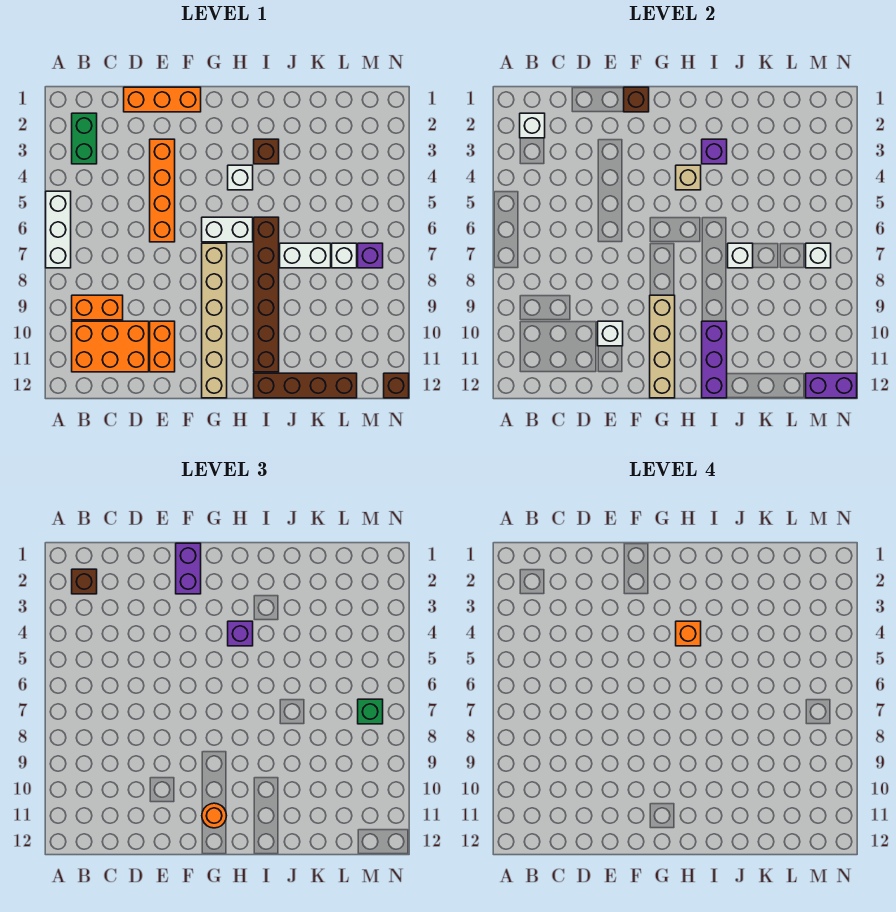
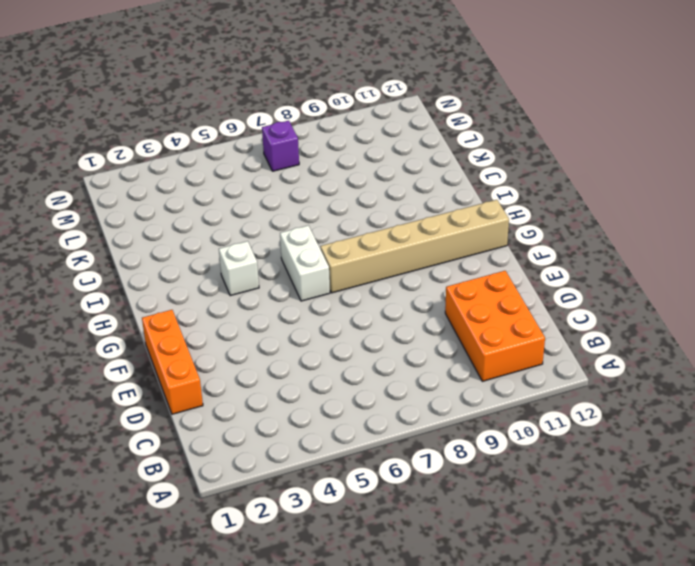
none -> white 1x3 brick [46,191,71,268]
none -> green 1x2 brick [72,113,97,164]
none -> orange 1x2 brick [72,295,123,320]
none -> orange 1x4 brick [150,139,175,242]

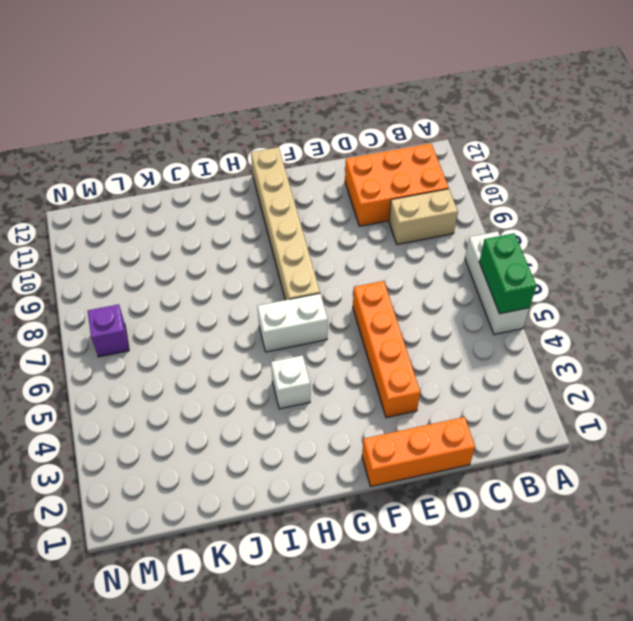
green 1x2 brick [479,233,536,314] -> green 1x2 brick moved to [72,113,97,164]
tan 1x2 brick [389,189,458,244] -> orange 1x2 brick [72,295,123,320]
none -> orange 1x2 brick [150,321,175,372]
none -> brown 1x1 brick [254,139,279,164]
none -> brown 1x6 brick [254,217,279,372]
none -> brown 1x4 brick [254,373,357,398]

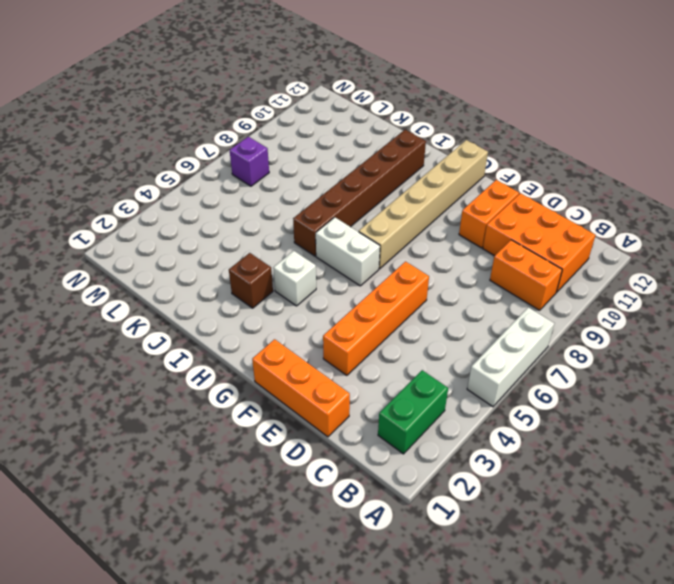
none -> brown 1x4 brick [254,373,357,398]
none -> white 1x2 brick [280,243,331,268]
none -> white 1x1 brick [332,243,357,268]
none -> brown 1x1 brick [384,373,409,398]

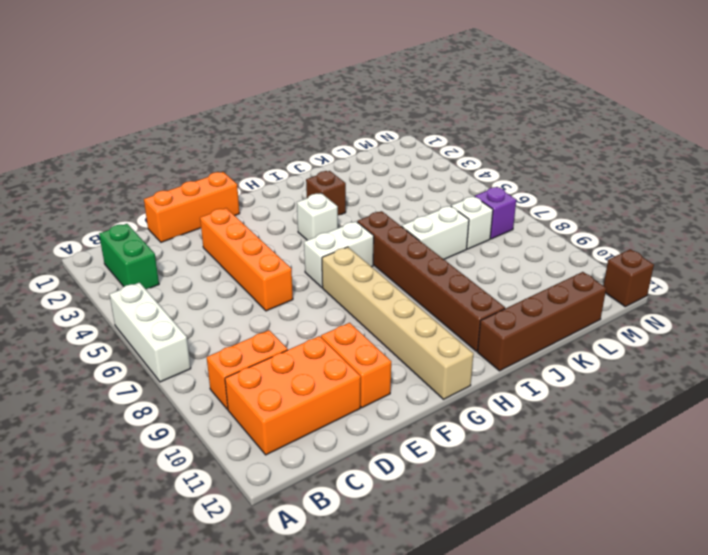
none -> white 1x1 brick [520,113,545,138]
none -> white 1x1 brick [598,321,623,346]
none -> brown 1x1 brick [624,87,649,112]
none -> tan 1x4 brick [650,295,675,398]

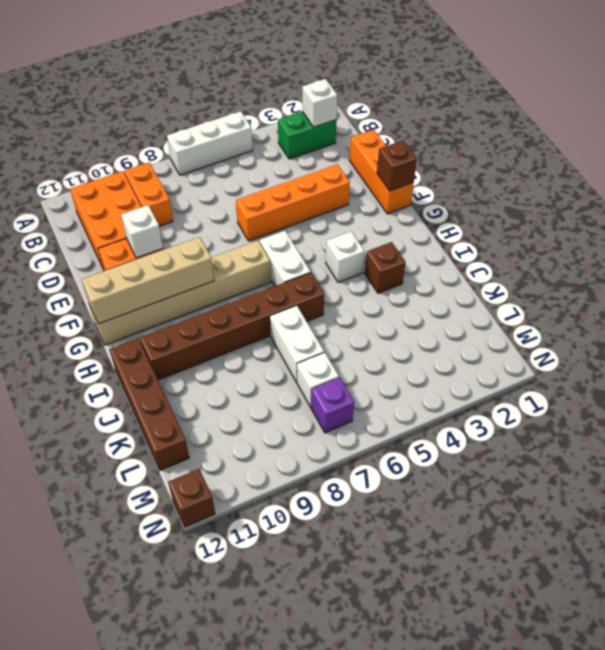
none -> tan 1x1 brick [676,165,701,190]
none -> purple 1x1 brick [702,139,727,164]
none -> purple 1x3 brick [702,321,727,398]
none -> white 1x1 brick [728,243,753,268]

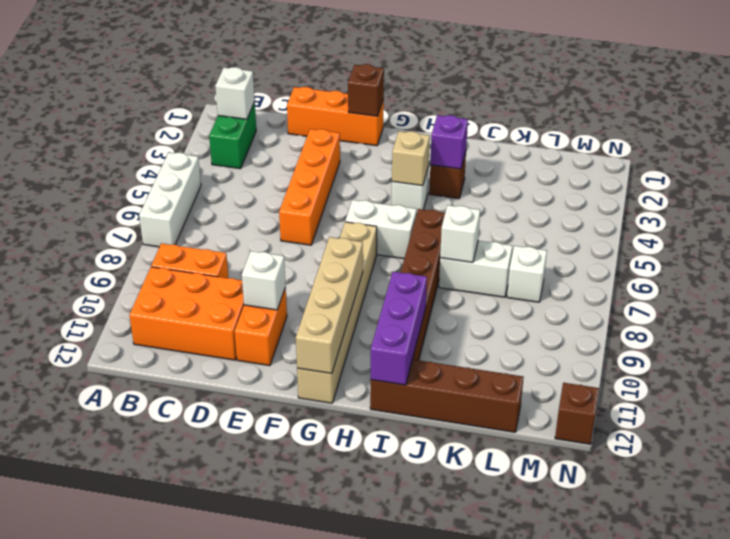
none -> purple 1x1 brick [358,243,383,268]
none -> white 1x1 brick [806,243,831,268]
none -> purple 1x2 brick [806,373,857,398]
none -> brown 1x1 brick [72,569,97,594]

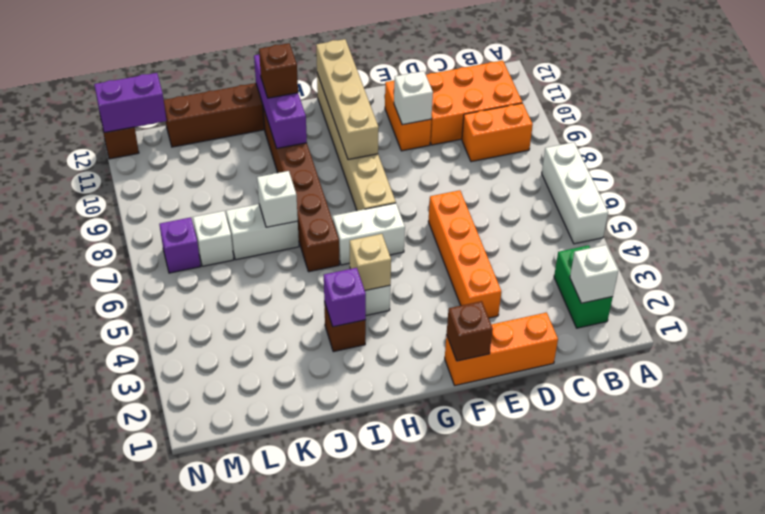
brown 1x1 brick [259,43,298,98] -> brown 1x1 brick moved to [72,569,97,594]
none -> white 1x1 brick [806,243,831,268]
none -> purple 1x2 brick [176,543,201,594]
none -> orange 1x1 round brick [202,803,227,828]
none -> purple 1x1 brick [228,621,253,646]

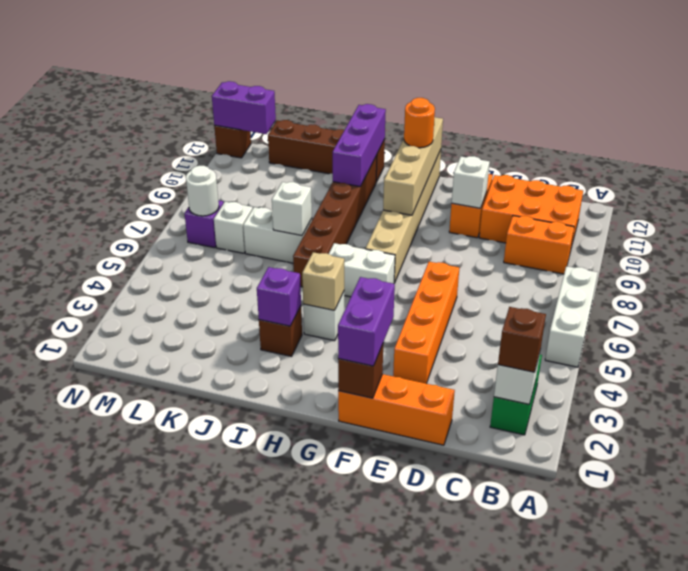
white 1x1 round brick [186,166,219,216] -> white 1x1 brick [806,243,831,268]
none -> purple 1x1 brick [228,621,253,646]
none -> green 1x1 brick [358,699,383,724]
none -> orange 1x1 brick [676,621,701,646]

